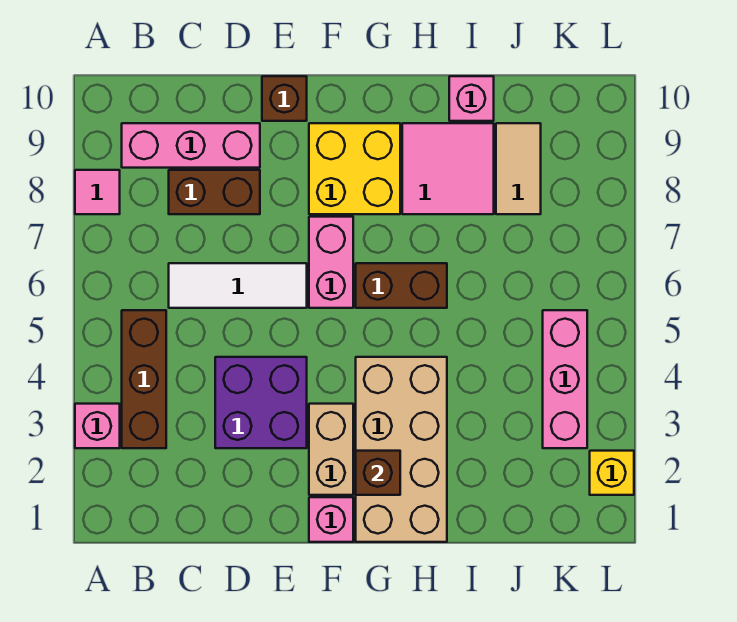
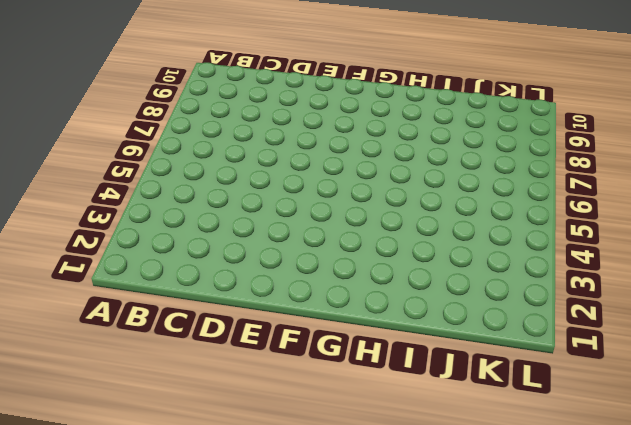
none -> pink 1x1 brick [75,404,120,448]
none -> pink 1x1 tile [75,170,120,214]
none -> brown 1x3 brick [122,310,166,448]

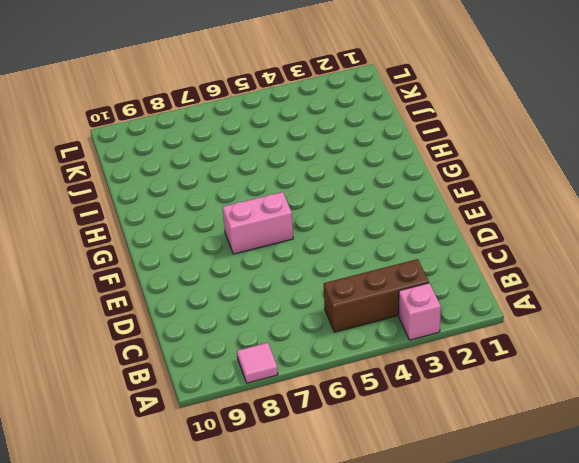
none -> pink 1x3 brick [122,123,260,168]
none -> white 1x3 tile [169,263,307,308]
none -> brown 1x2 brick [169,170,260,214]

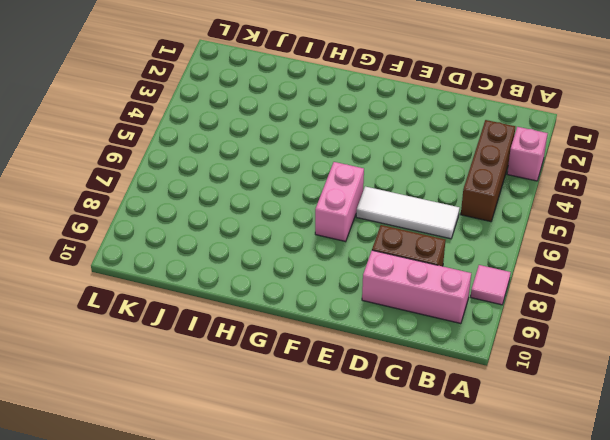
none -> purple 2x2 brick [215,357,307,448]
none -> brown 1x1 brick [262,76,307,121]
none -> pink 1x1 brick [309,497,353,542]

